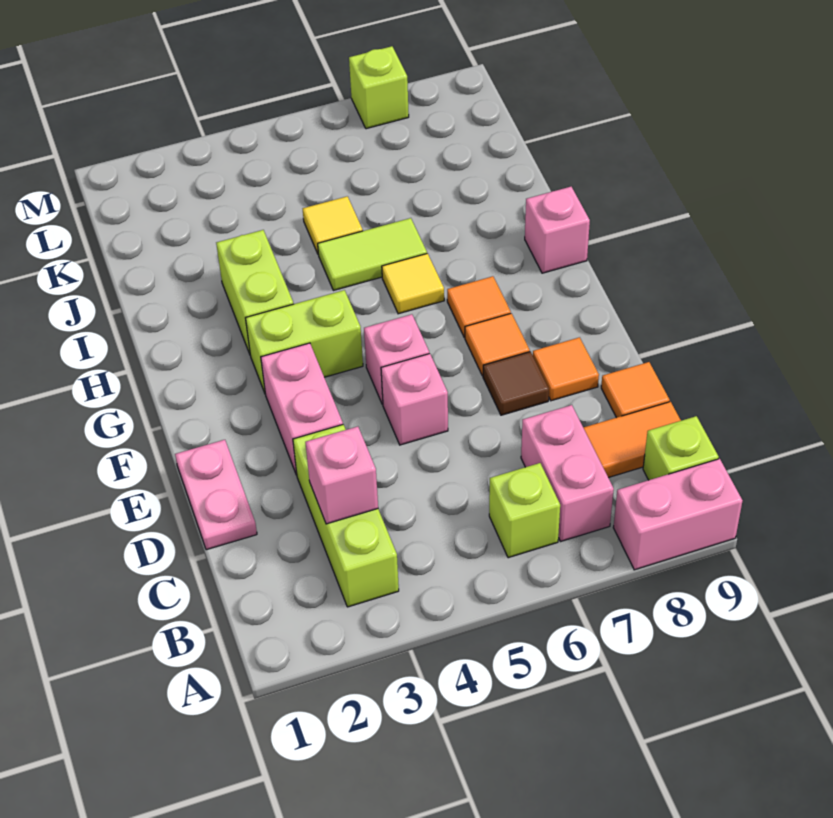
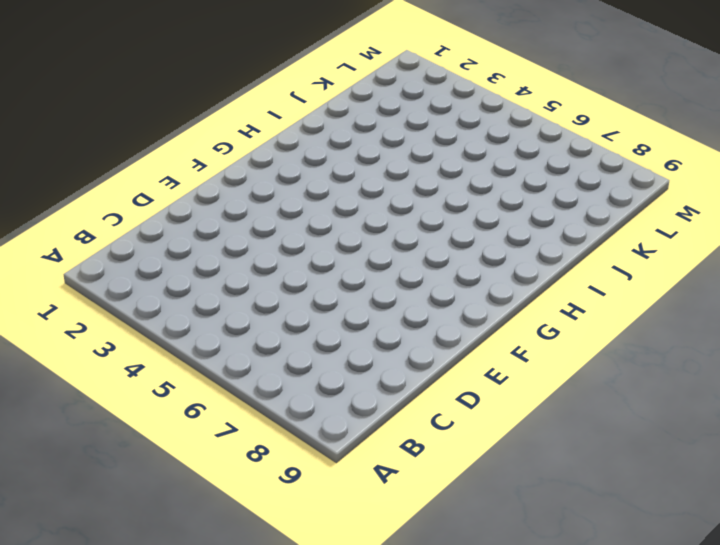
none -> pink 1x2 brick [613,459,743,570]
none -> lime 1x3 brick [293,425,399,607]
none -> lime 1x1 brick [489,463,560,558]

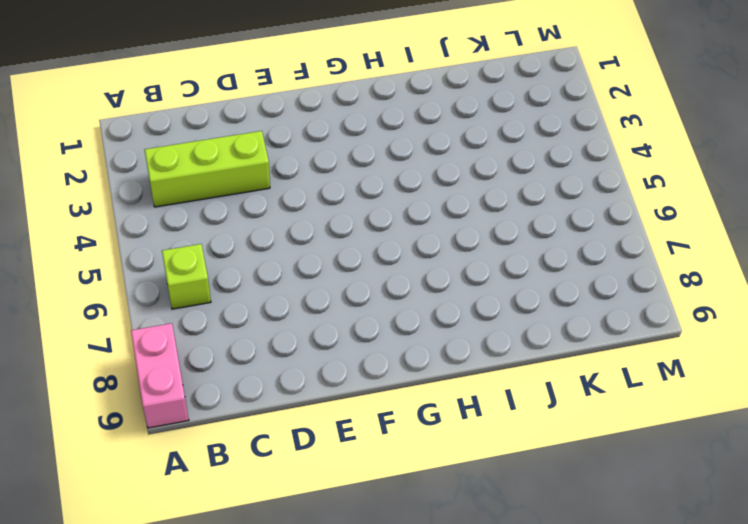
none -> pink 1x2 brick [521,405,614,541]
none -> lime 1x1 brick [643,416,719,480]
none -> orange 1x2 tile [583,402,681,478]

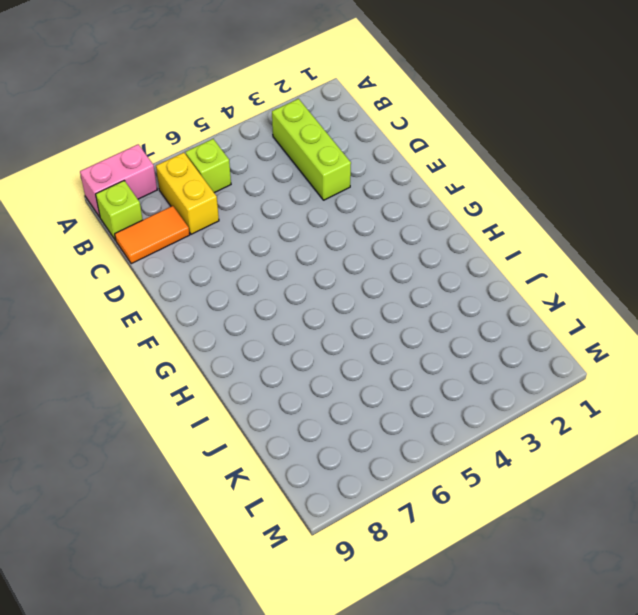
yellow 1x2 brick [156,153,219,234] -> pink 1x2 brick [521,405,614,541]
none -> pink 1x2 plate [175,440,257,550]
none -> orange 1x1 tile [601,362,670,418]
none -> pink 1x2 brick [261,343,343,475]

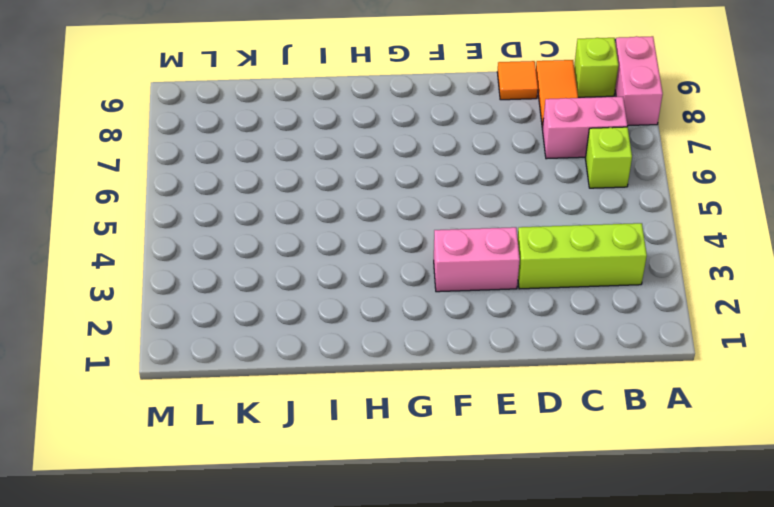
none -> pink 1x2 plate [175,440,257,550]
none -> pink 1x1 brick [381,354,448,445]
none -> brown 1x1 tile [483,352,549,415]

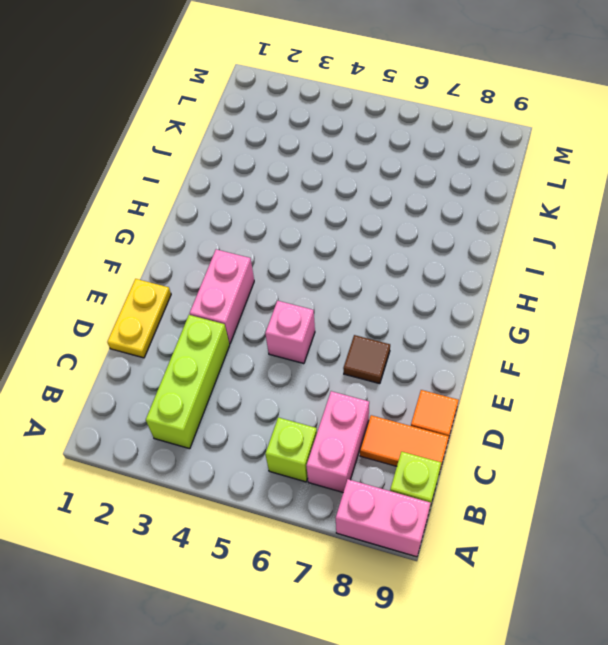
yellow 1x2 plate [107,279,171,358] -> pink 1x2 plate [175,440,257,550]
none -> orange 1x1 tile [533,337,599,401]
none -> pink 1x1 brick [364,314,429,405]
none -> orange 1x1 tile [465,313,530,376]

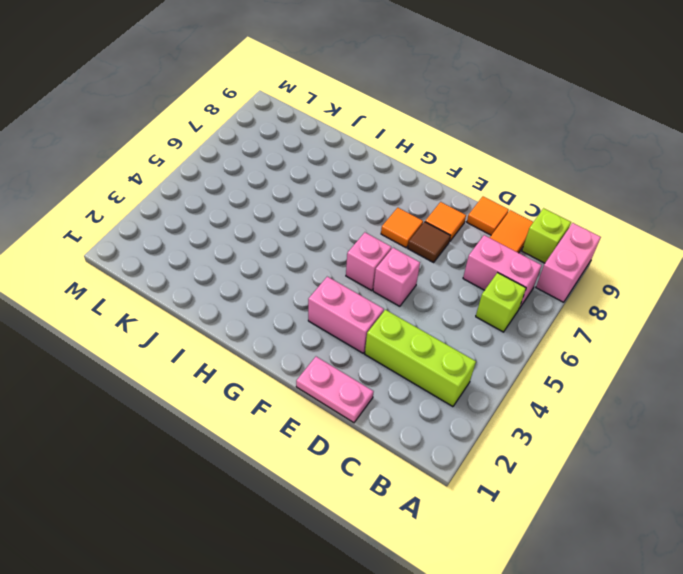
none -> lime 1x2 brick [246,290,363,393]
none -> orange 1x1 tile [447,276,511,337]
none -> lime 1x2 brick [216,230,293,354]

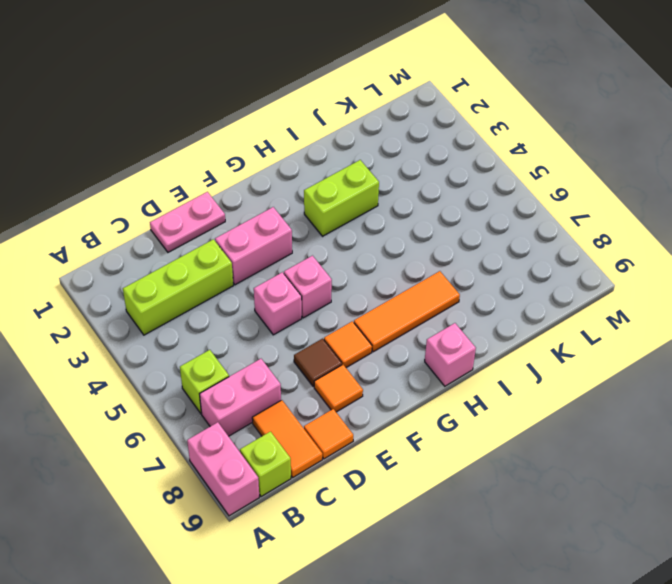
orange 1x3 tile [354,271,460,352] -> orange 1x1 tile [447,276,511,337]
none -> lime 1x2 brick [246,290,363,393]
none -> yellow 1x1 tile [382,253,444,314]
none -> lime 1x2 tile [318,218,427,291]

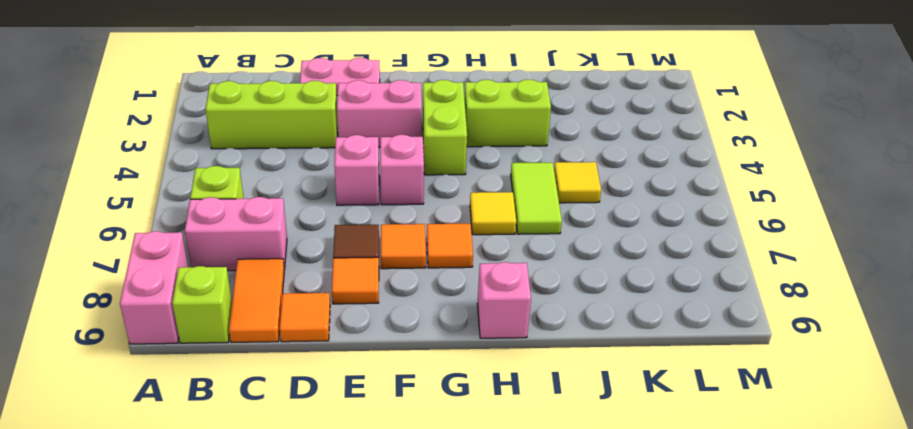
none -> lime 1x1 brick [349,46,409,129]
none -> pink 1x1 brick [305,427,378,524]

